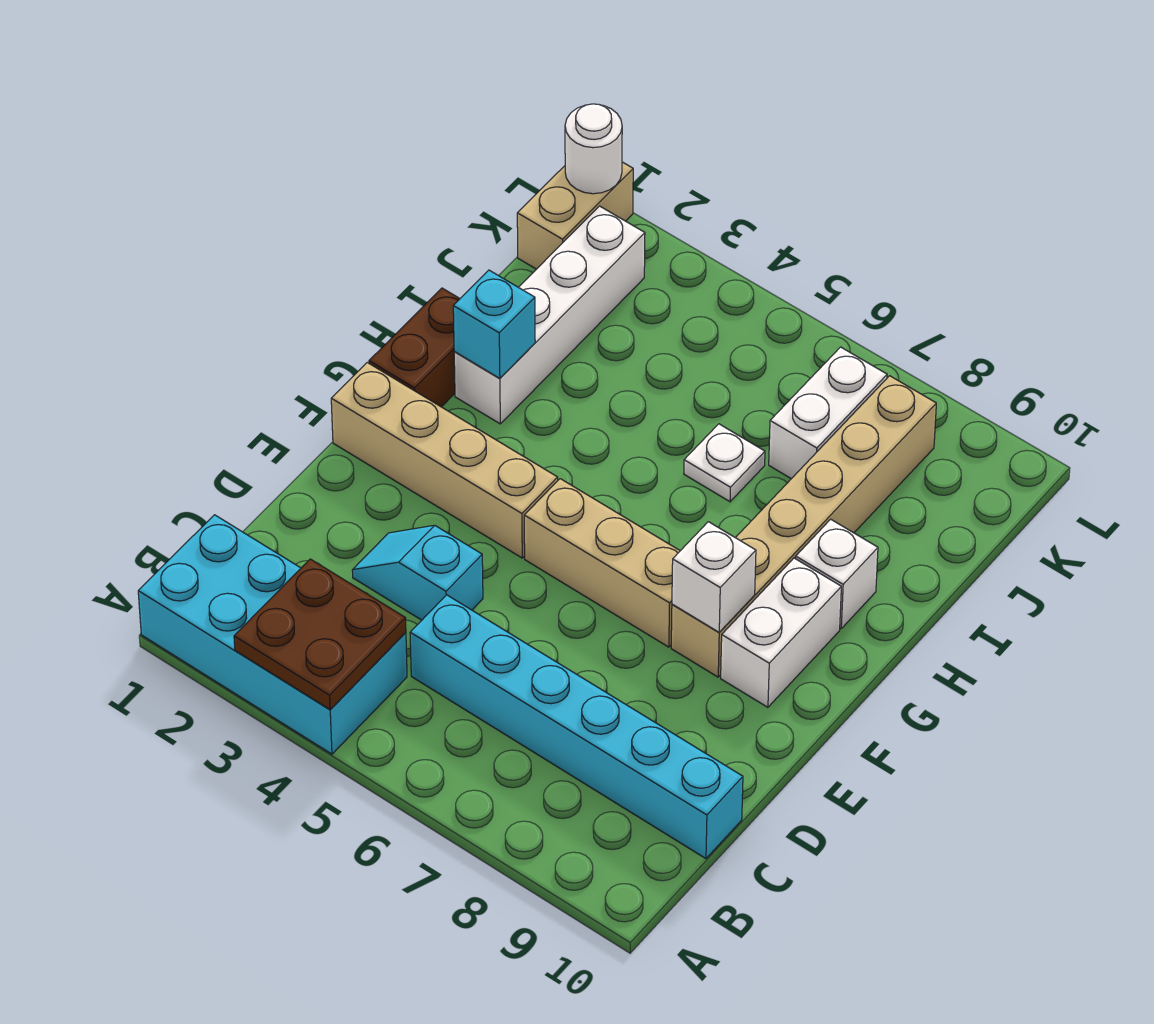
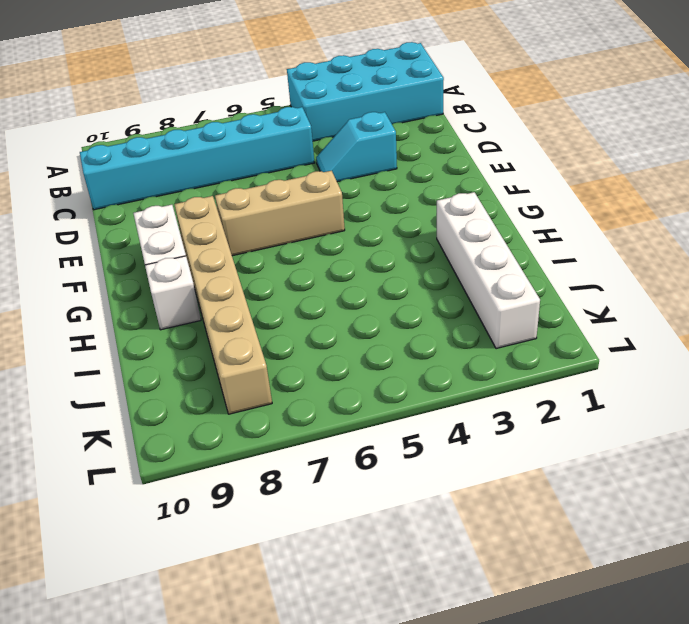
cyan 1x2 slope [316,112,397,182] -> cyan 1x2 slope turned to [352,525,483,620]
none -> tan 1x4 brick [331,363,558,558]
none -> brown 1x2 brick [369,288,460,407]
none -> white 1x1 plate [684,424,765,502]

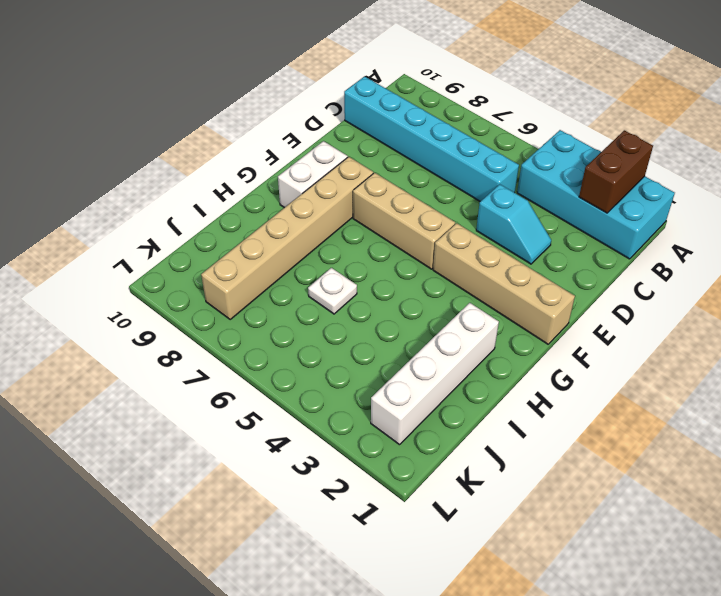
brown 1x2 brick [579,130,653,213] -> brown 1x2 brick moved to [369,288,460,407]
none -> white 1x1 brick [796,519,878,628]
none -> white 1x2 brick [769,347,887,479]
none -> tan 1x2 brick [517,162,633,269]

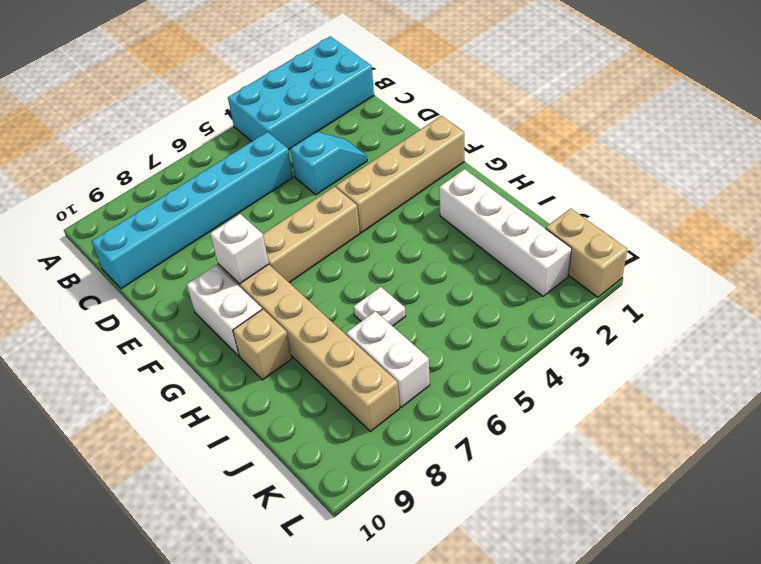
tan 1x1 brick [233,309,292,380] -> white 1x1 brick [796,519,878,628]
none -> brown 1x2 brick [369,288,460,407]
none -> brown 2x2 plate [234,559,406,710]
none -> cyan 1x1 brick [453,270,535,378]

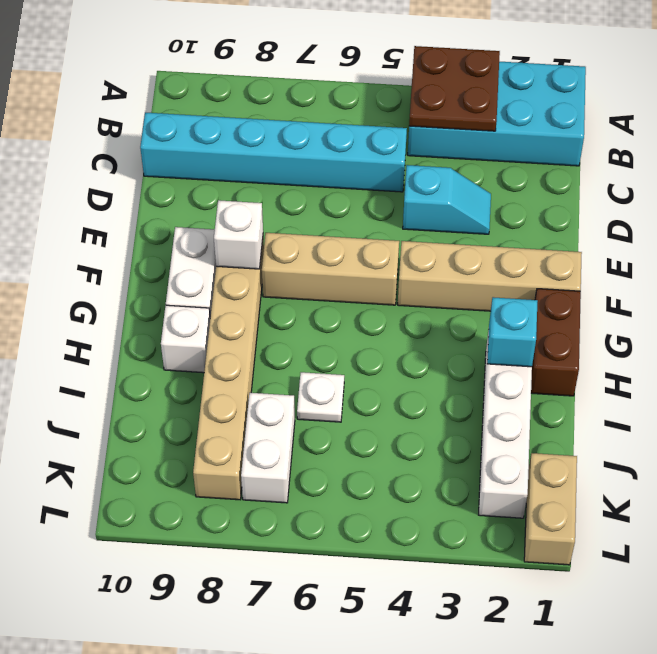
none -> white 1x1 round brick [565,104,622,194]

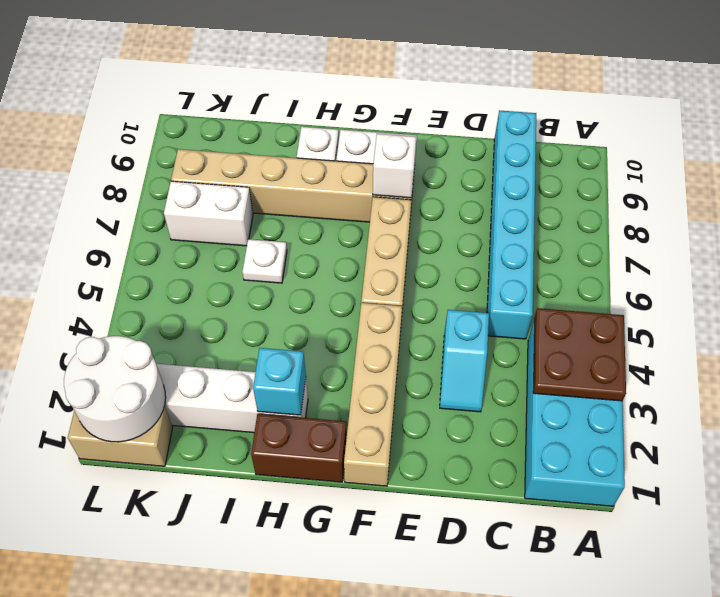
white 2x2 round brick [64,336,166,442] -> white 1x1 round brick [565,104,622,194]

